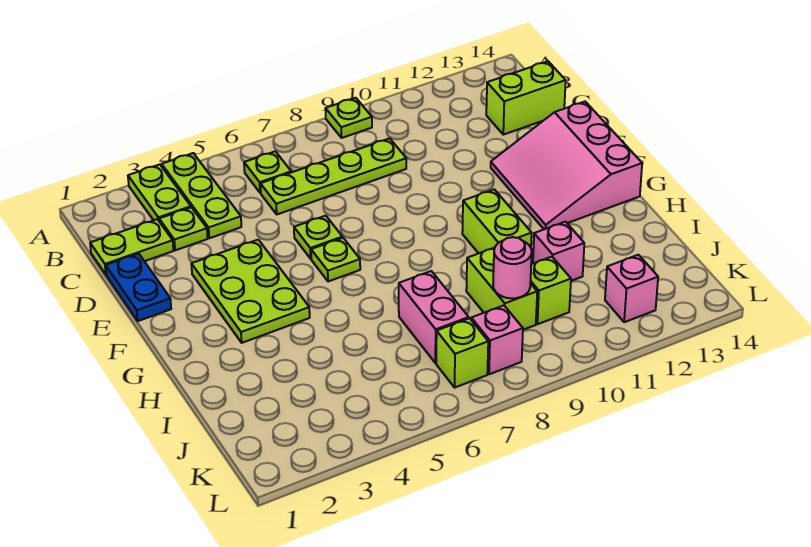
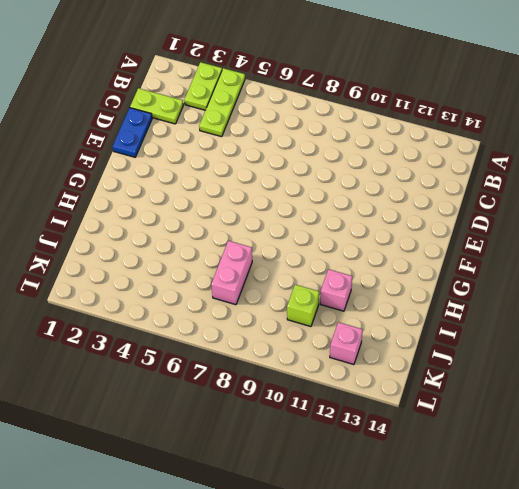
none -> lime 1x1 plate [325,98,372,138]
none -> lime 1x1 plate [244,151,291,193]
none -> lime 1x1 plate [159,207,208,250]

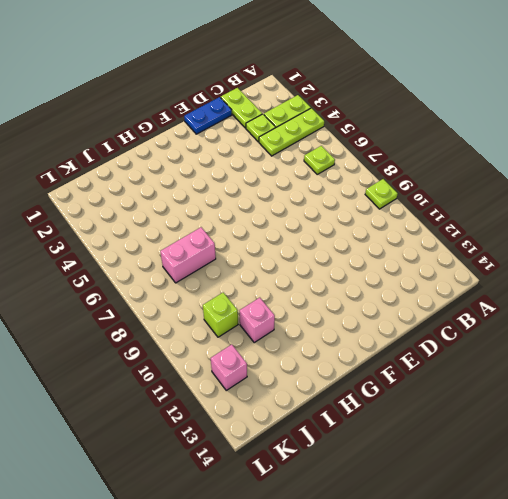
none -> lime 1x4 plate [260,138,406,214]
none -> lime 1x2 brick [486,61,566,135]
none -> lime 2x3 plate [191,240,310,343]

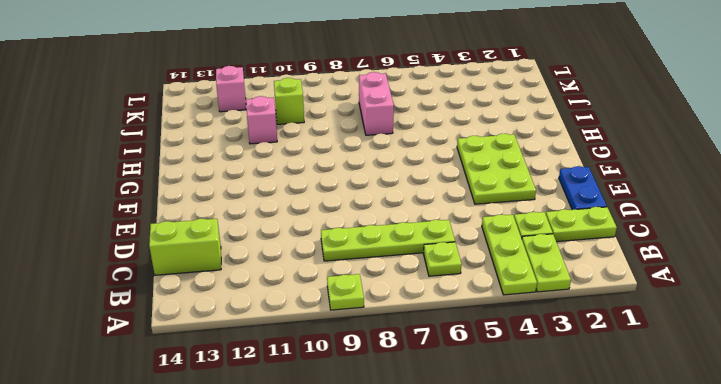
none -> lime 1x1 plate [294,216,342,259]
none -> pink 3x3 slope [491,102,642,229]
none -> lime 1x1 plate [311,238,360,282]

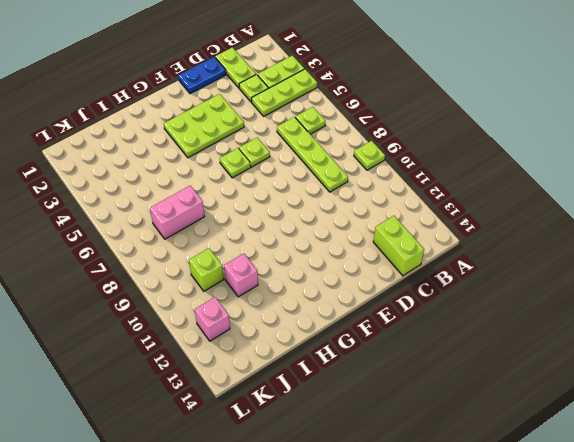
none -> pink 3x3 slope [491,102,642,229]
none -> lime 1x2 brick [462,189,532,253]
none -> lime 1x2 brick [466,248,537,330]

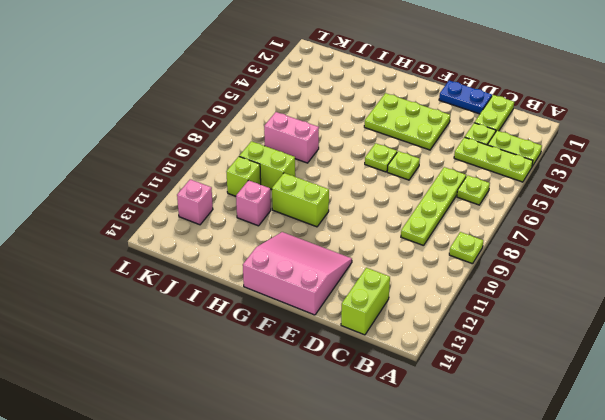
none -> lime 1x1 brick [436,318,488,387]
none -> pink 1x1 brick [471,305,523,374]
none -> pink 1x1 round brick [493,237,532,298]

